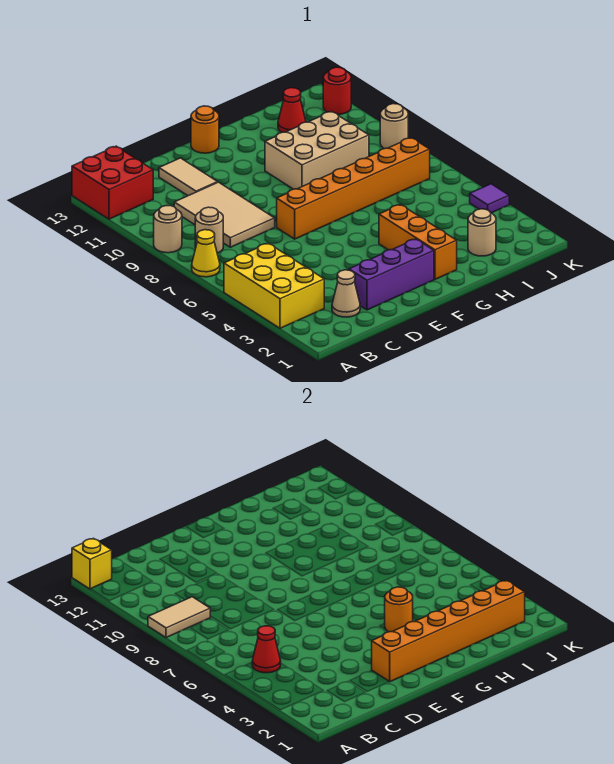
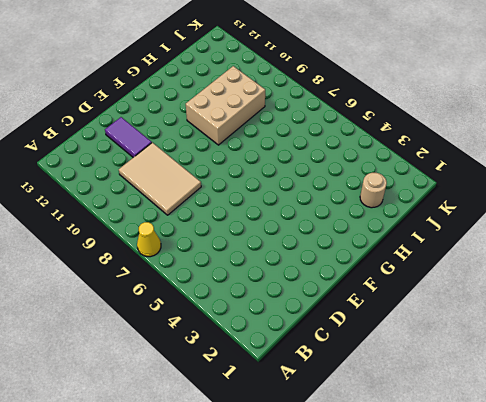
purple 1x2 tile [105,117,152,157] -> tan 1x2 tile [159,158,218,196]
none -> yellow 2x3 brick [224,243,324,328]
none -> tan 1x1 round brick [154,206,182,253]
none -> red 2x2 brick [72,146,153,219]

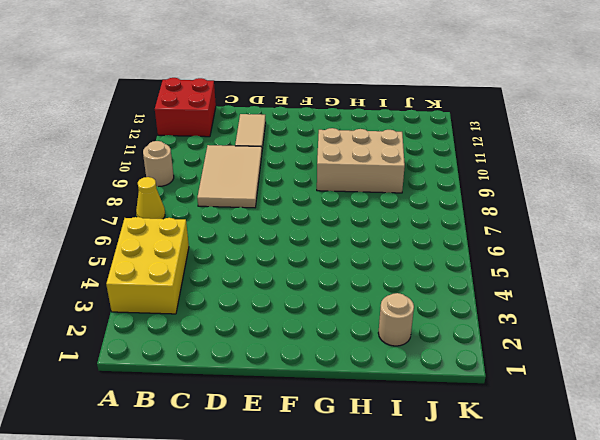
none -> tan 1x1 round brick [195,207,223,253]
none -> tan 1x1 cone [332,270,360,317]
none -> purple 1x3 brick [349,239,434,310]

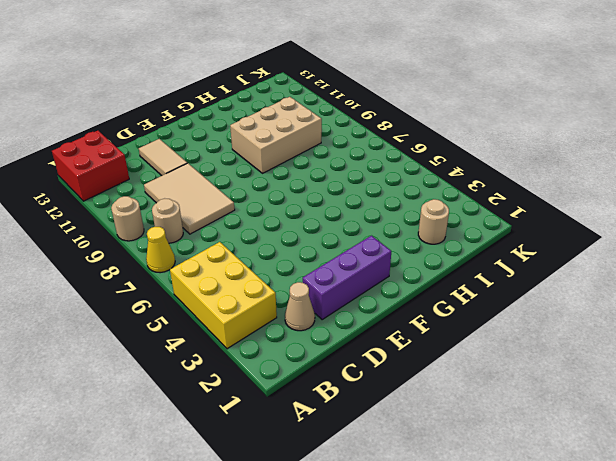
none -> orange 1x6 brick [277,138,430,239]
none -> orange 1x1 round brick [191,106,219,153]
none -> orange 1x3 brick [379,205,457,279]

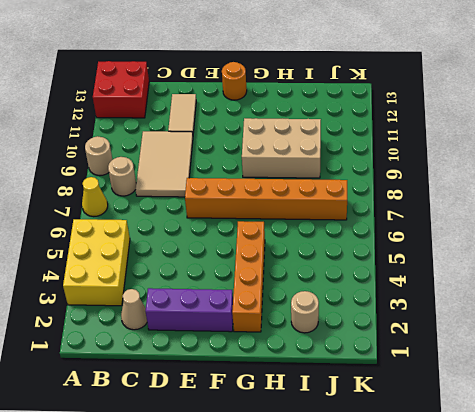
orange 1x4 brick [232,221,265,332] -> orange 1x3 brick [379,205,457,279]
none -> red 1x1 cone [278,88,306,132]
none -> purple 1x1 tile [470,184,509,213]
none -> tan 1x1 round brick [380,104,408,149]

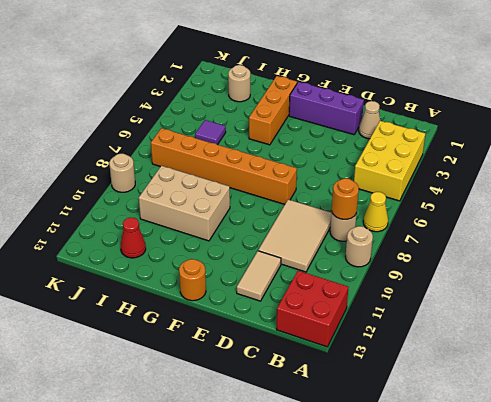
orange 1x1 round brick [332,178,359,219] -> orange 1x1 round brick moved to [385,587,413,632]
purple 1x1 tile [195,120,226,145] -> purple 1x1 tile moved to [470,184,509,213]
none -> red 1x1 round brick [323,67,351,114]
none -> tan 1x2 tile [148,597,210,638]
none -> yellow 1x1 brick [72,538,112,589]

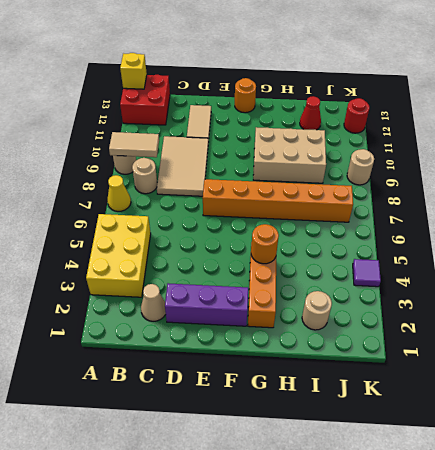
none -> red 1x1 cone [252,626,281,673]
none -> orange 1x6 brick [372,580,525,682]

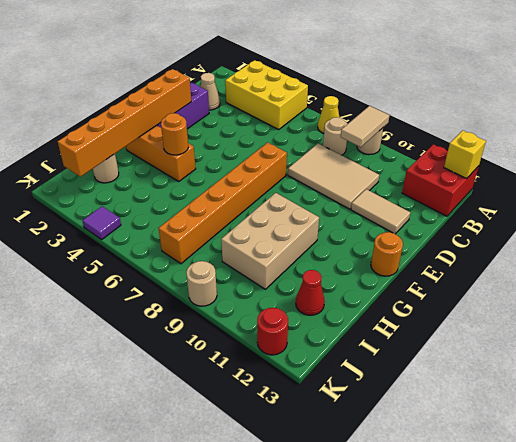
none -> red 1x1 cone [252,626,281,673]

